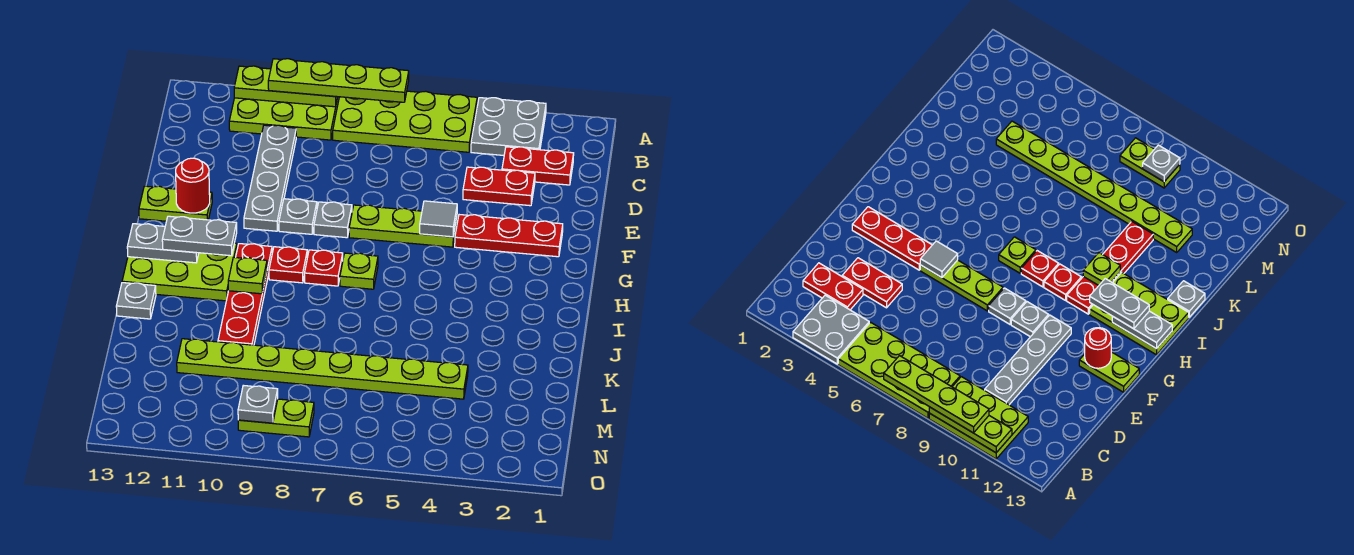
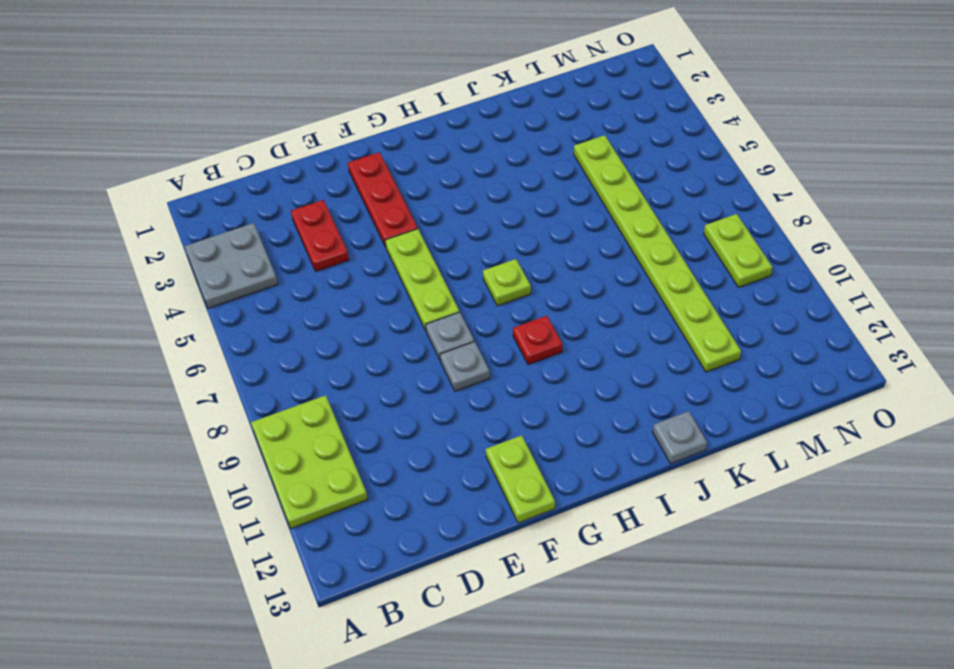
none -> lime 2x4 plate [333,91,477,152]
none -> red 1x2 plate [502,147,574,185]
none -> grey 1x4 plate [244,125,296,231]

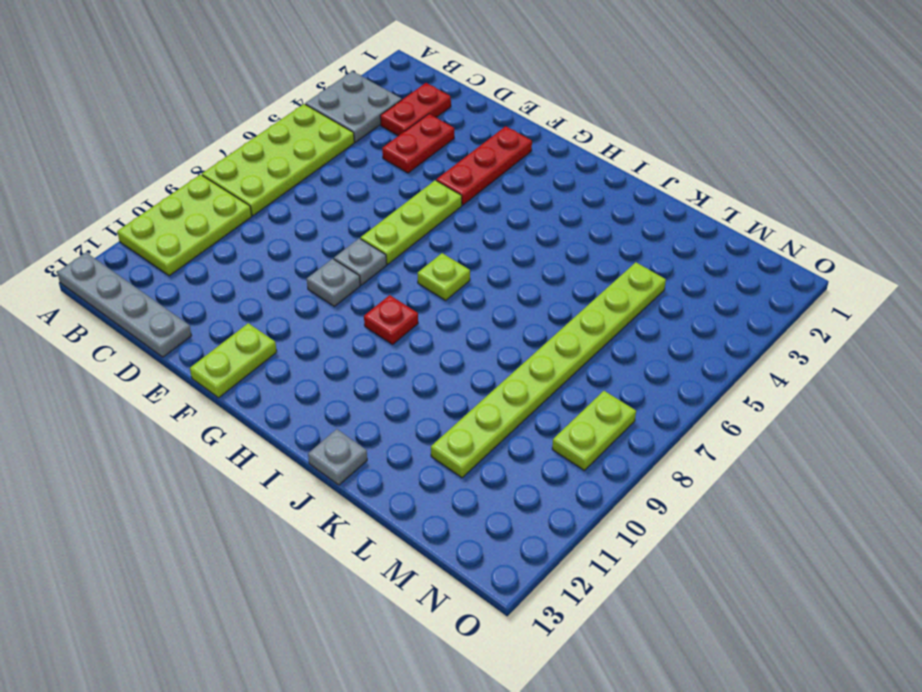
grey 1x4 plate [57,253,192,357] -> grey 1x4 plate moved to [244,125,296,231]
none -> red 1x1 plate [304,250,343,286]
none -> red 1x4 plate [218,244,272,345]
none -> lime 2x3 plate [122,243,237,301]

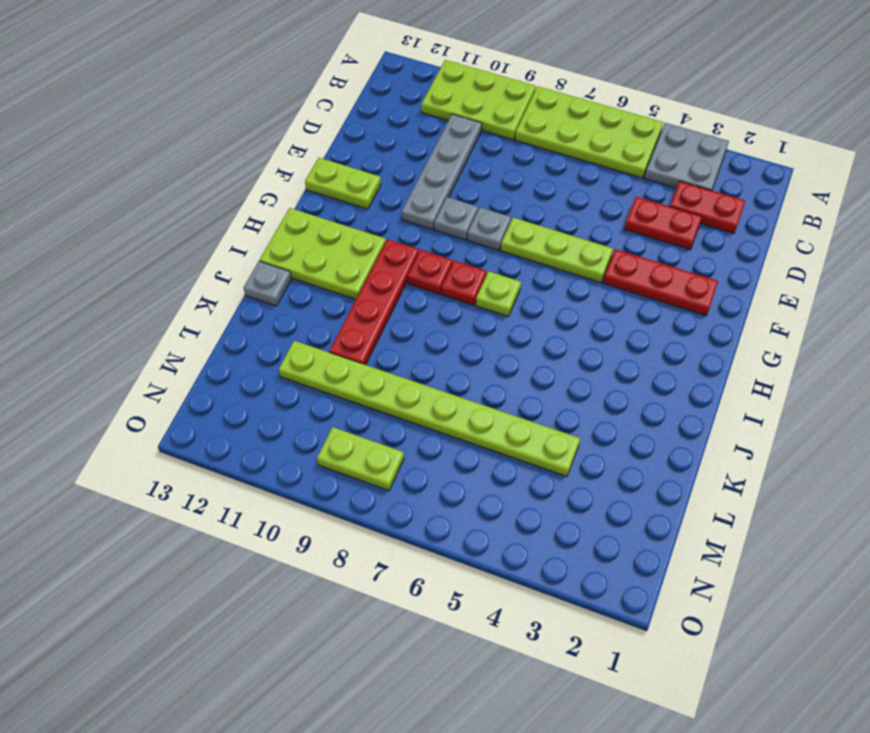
none -> lime 1x3 plate [234,66,338,107]
none -> grey 1x1 tile [420,201,457,237]
none -> red 1x1 round brick [176,158,210,213]

